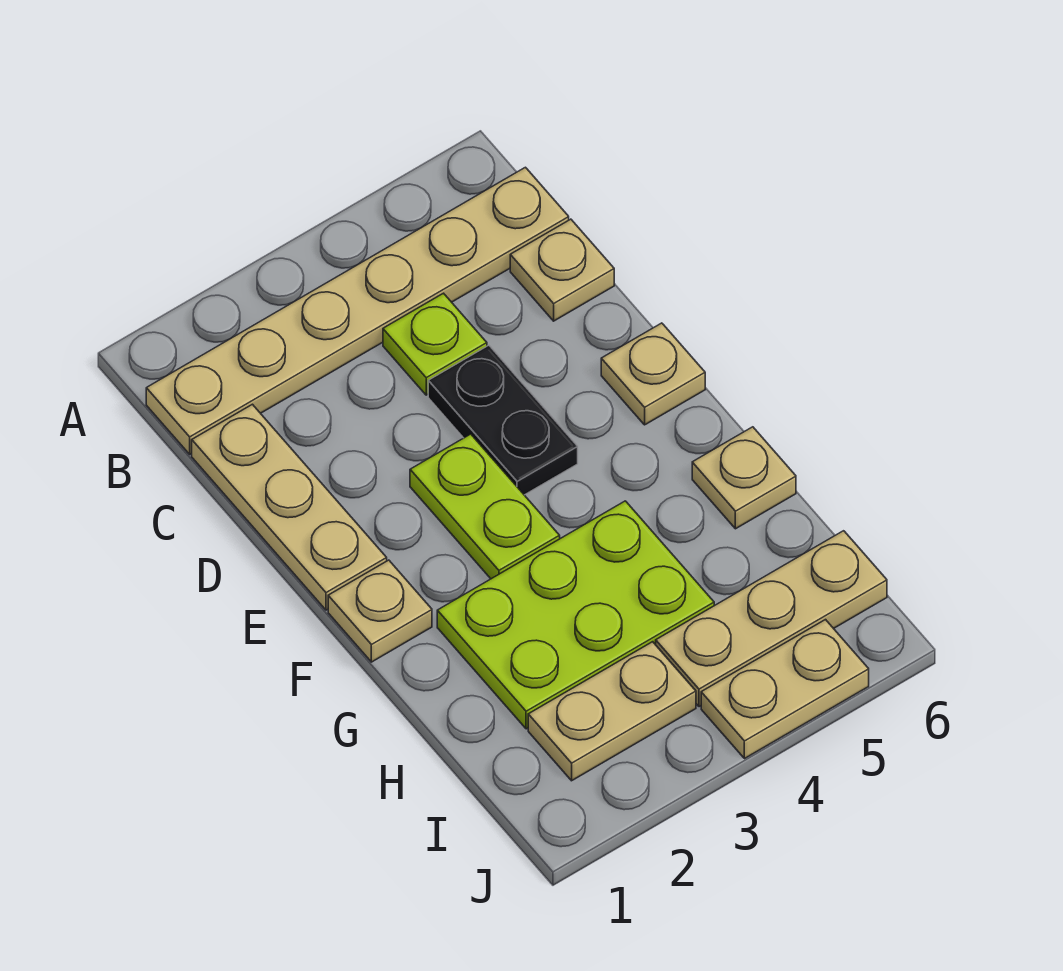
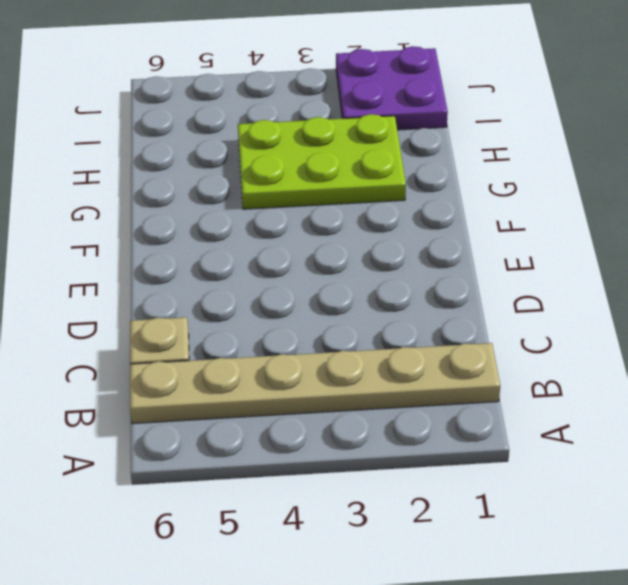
purple 2x2 plate [336,46,448,130] -> tan 1x2 plate [528,642,696,781]
none -> tan 1x3 plate [192,404,387,610]
none -> lime 1x1 plate [383,293,487,395]
none -> black 1x2 plate [428,345,578,495]

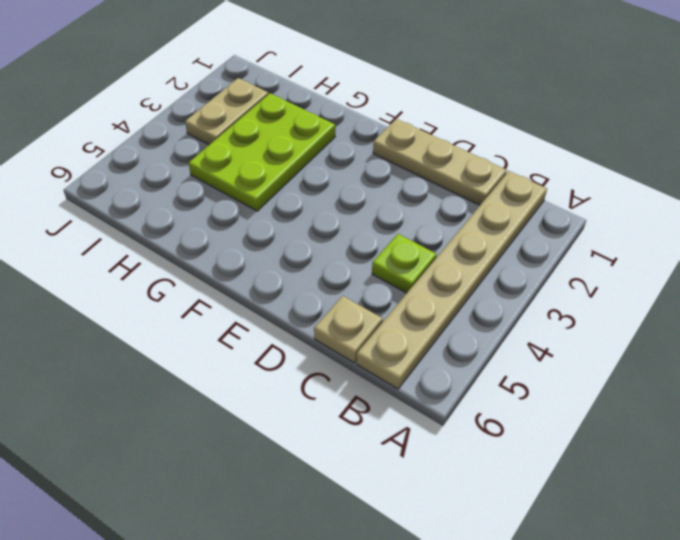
none -> black 1x2 plate [428,345,578,495]
none -> lime 1x2 plate [410,434,560,579]
none -> tan 1x1 plate [601,323,705,425]

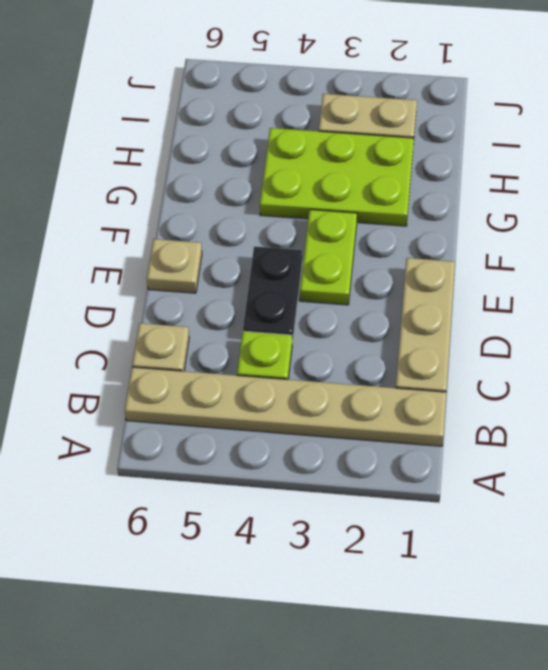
none -> tan 1x1 plate [328,560,432,662]
none -> tan 1x1 plate [692,427,796,529]
none -> tan 1x3 plate [656,531,887,707]

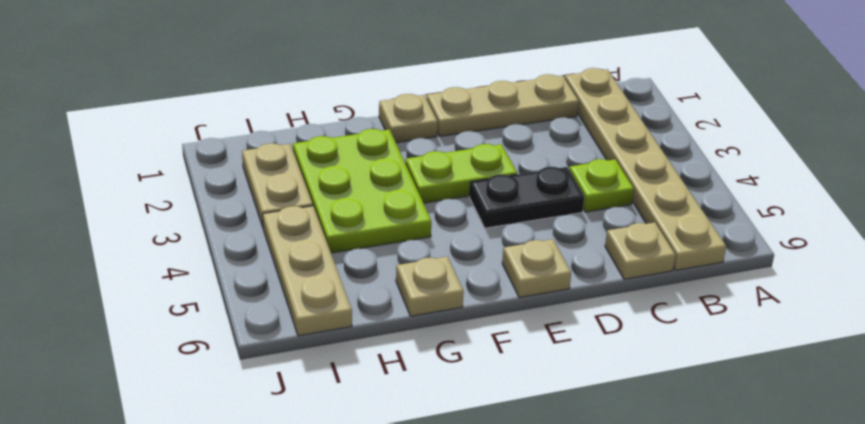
none -> tan 1x2 plate [701,620,869,759]

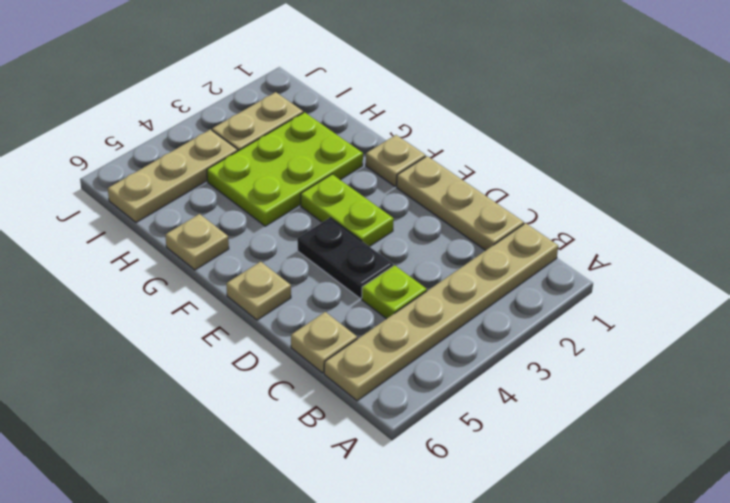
none -> tan 1x2 plate [701,620,869,759]

